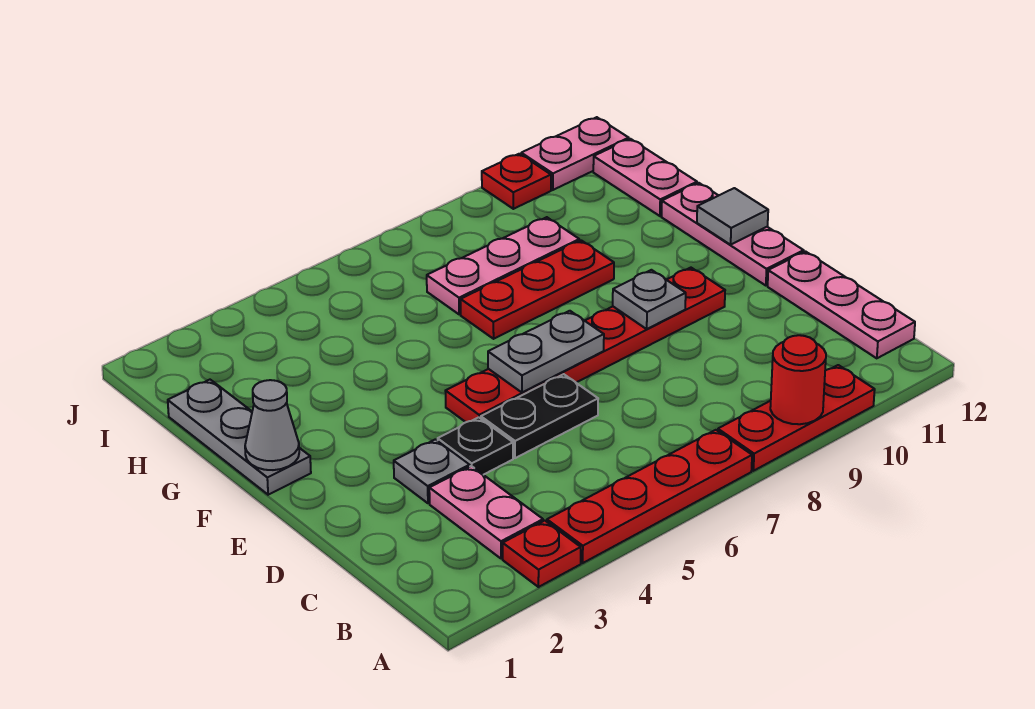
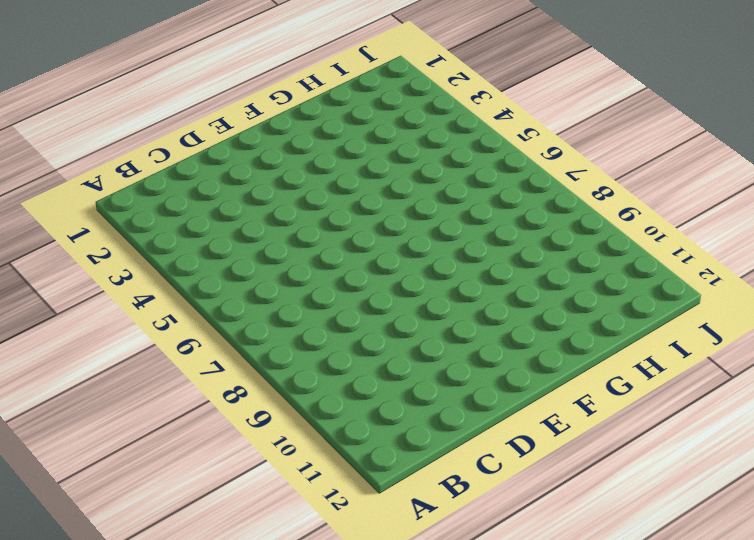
none -> red 1x1 plate [503,521,581,587]
none -> red 1x4 plate [547,430,752,563]
none -> red 1x3 plate [718,365,875,471]

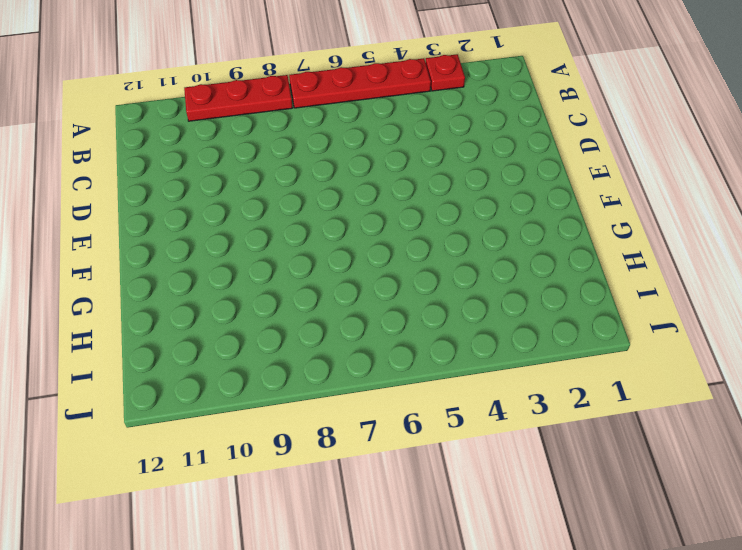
none -> pink 1x2 plate [429,466,543,559]
none -> pink 1x3 plate [768,251,915,358]
none -> grey 1x1 plate [394,439,470,503]

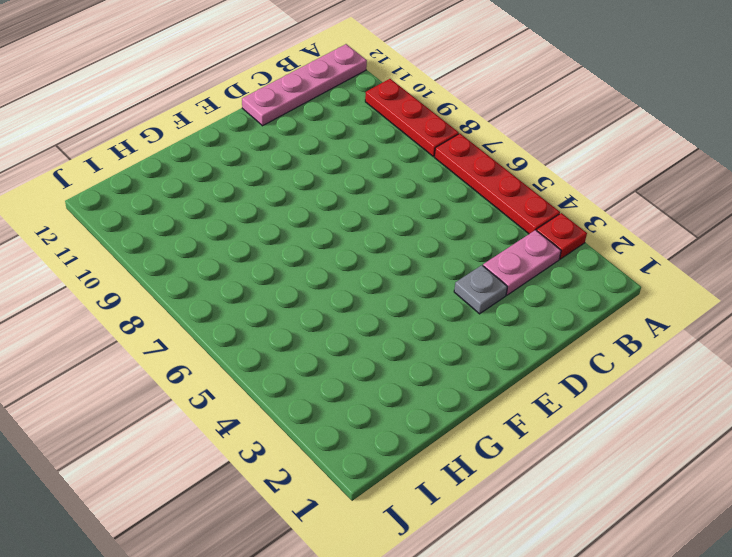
pink 1x4 plate [242,44,367,126] -> pink 1x3 plate [768,251,915,358]
none -> black 1x1 plate [438,417,513,475]
none -> black 1x2 plate [481,374,598,458]
none -> red 1x6 plate [445,268,725,422]

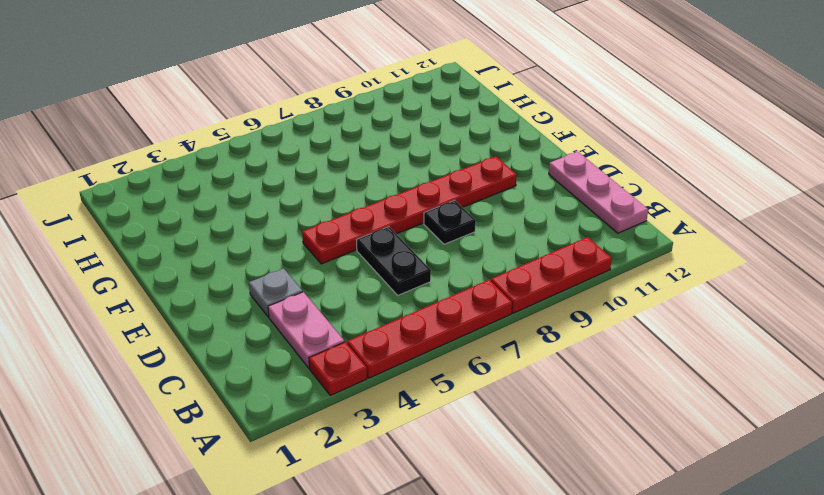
black 1x2 plate [357,227,431,295] -> black 1x2 plate turned to [481,374,598,458]
black 1x1 plate [424,200,476,244] -> black 1x1 plate moved to [438,417,513,475]
none -> pink 1x3 plate [661,183,804,286]
none -> grey 1x3 plate [168,380,311,495]
none -> red 1x3 plate [461,240,614,339]

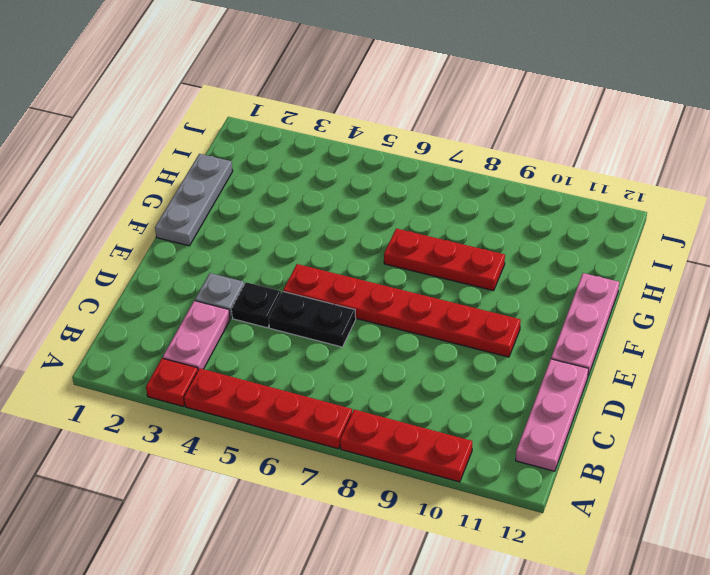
none -> pink 1x3 plate [427,217,579,314]
none -> pink 1x2 plate [593,139,697,216]
none -> red 1x1 plate [482,154,551,209]

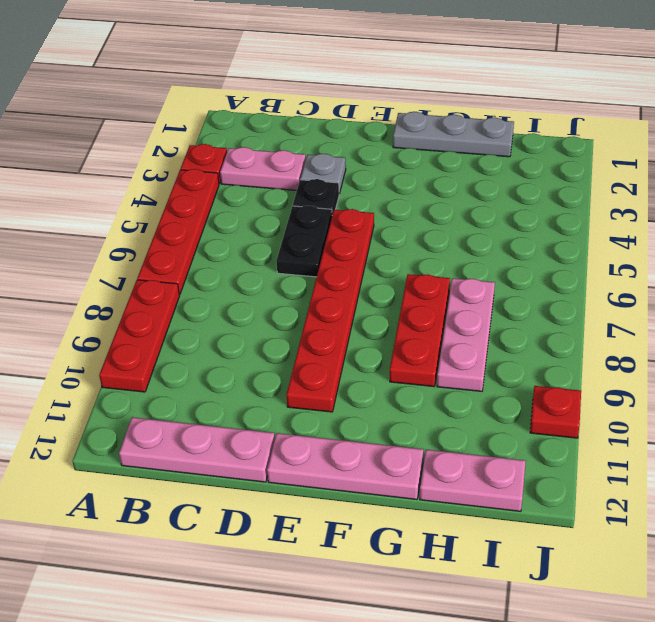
none -> pink 1x2 plate [521,117,629,190]
none -> red 1x1 round brick [770,335,826,424]
none -> grey 1x2 plate [488,311,604,392]

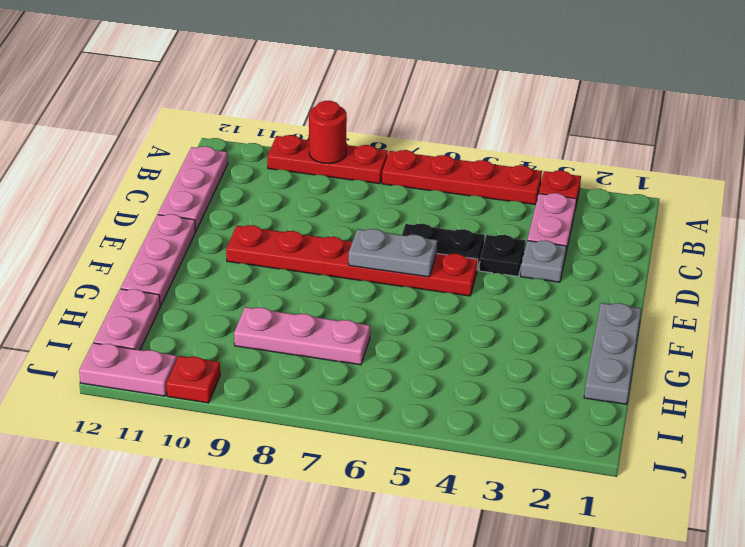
none -> red 1x3 plate [461,240,614,339]
none -> grey 1x1 plate [613,270,686,329]
none -> grey 1x1 cone [245,380,299,470]

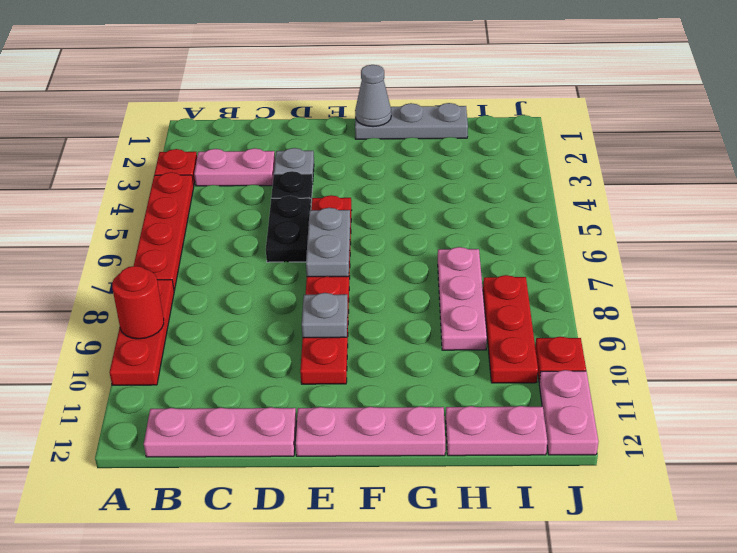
red 1x3 plate [483,275,538,383] -> red 1x3 plate moved to [461,240,614,339]
none -> grey 1x1 tile [697,188,768,245]

